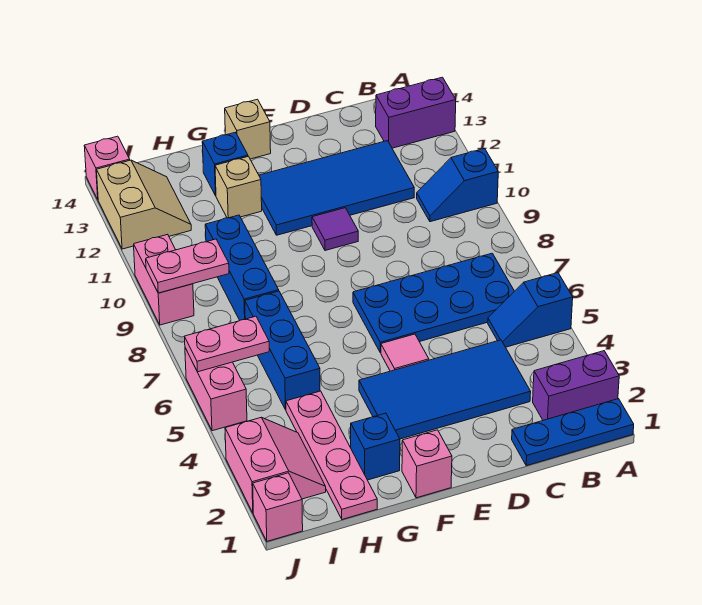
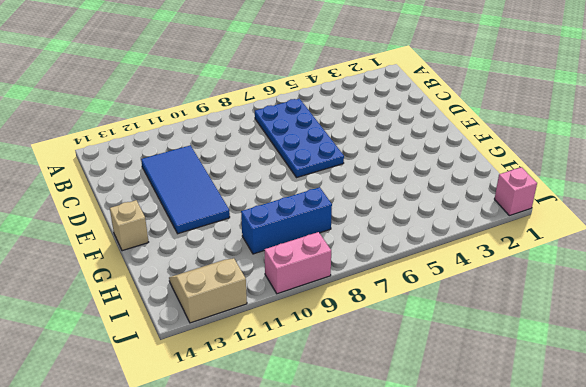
none -> blue 1x3 plate [512,399,634,466]
none -> purple 1x2 brick [533,351,619,420]
none -> blue 1x2 slope [488,273,573,347]

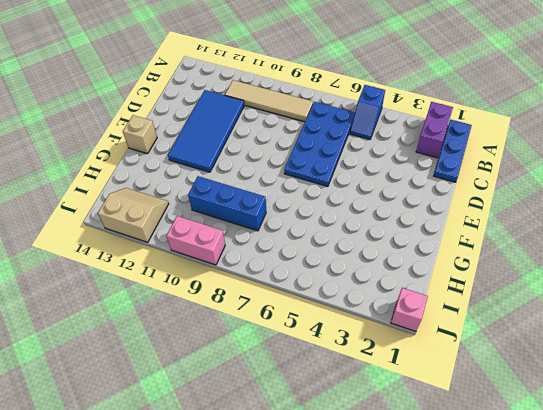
tan 1x4 tile [225,80,313,122] -> blue 1x2 slope [417,149,498,222]
none -> purple 1x2 brick [376,77,456,148]
none -> blue 2x4 tile [359,340,531,439]
none -> pink 1x1 tile [381,334,429,371]

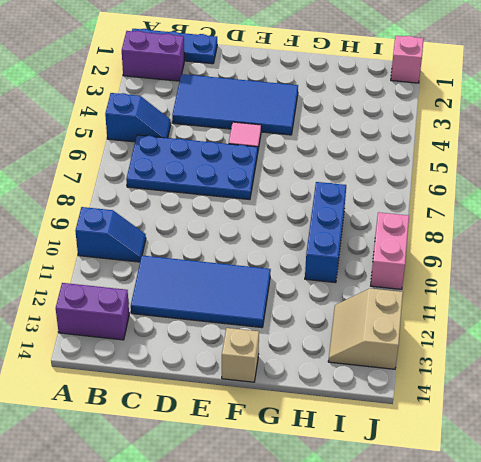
none -> purple 1x1 tile [312,208,358,251]
none -> pink 1x1 brick [402,430,452,498]
none -> blue 1x1 brick [351,413,400,480]

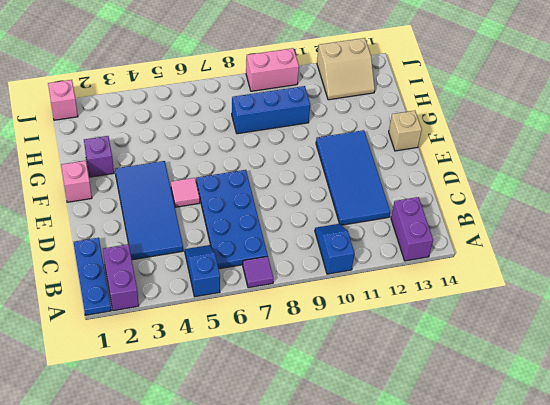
purple 1x1 tile [243,256,274,288] -> purple 1x1 tile moved to [312,208,358,251]
purple 1x1 brick [84,136,114,177] -> blue 1x1 brick [351,413,400,480]
none -> tan 1x1 brick [215,156,262,218]
none -> blue 1x1 brick [202,132,248,196]
none -> pink 1x4 plate [286,391,377,519]

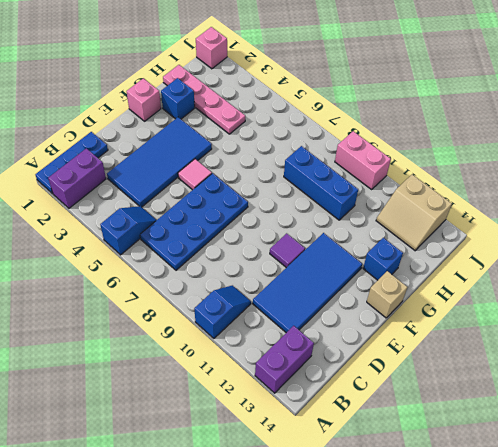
none -> tan 1x1 brick [215,156,262,218]
none -> blue 1x3 brick [245,291,320,410]
none -> pink 2x2 slope [225,417,326,512]

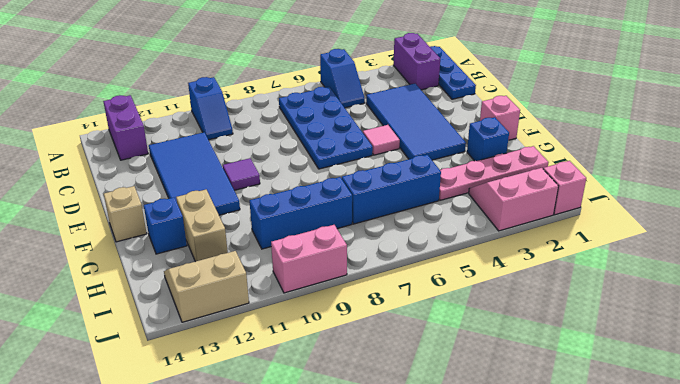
tan 1x2 brick [176,190,228,262] -> tan 1x1 brick [215,156,262,218]
none -> pink 1x2 brick [185,348,247,431]
none -> pink 1x1 brick [84,136,130,199]
none -> pink 1x2 plate [184,316,269,372]

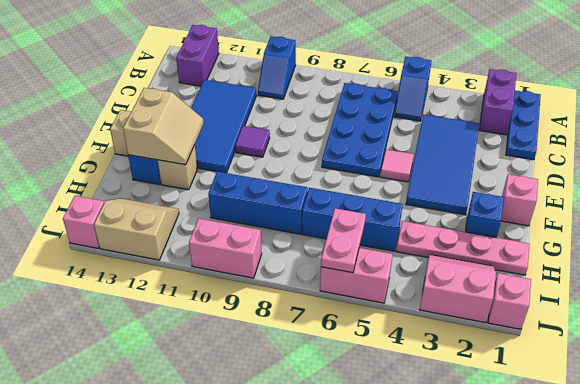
tan 2x2 slope [123,88,204,165] -> none
none -> pink 1x2 plate [146,239,229,293]

